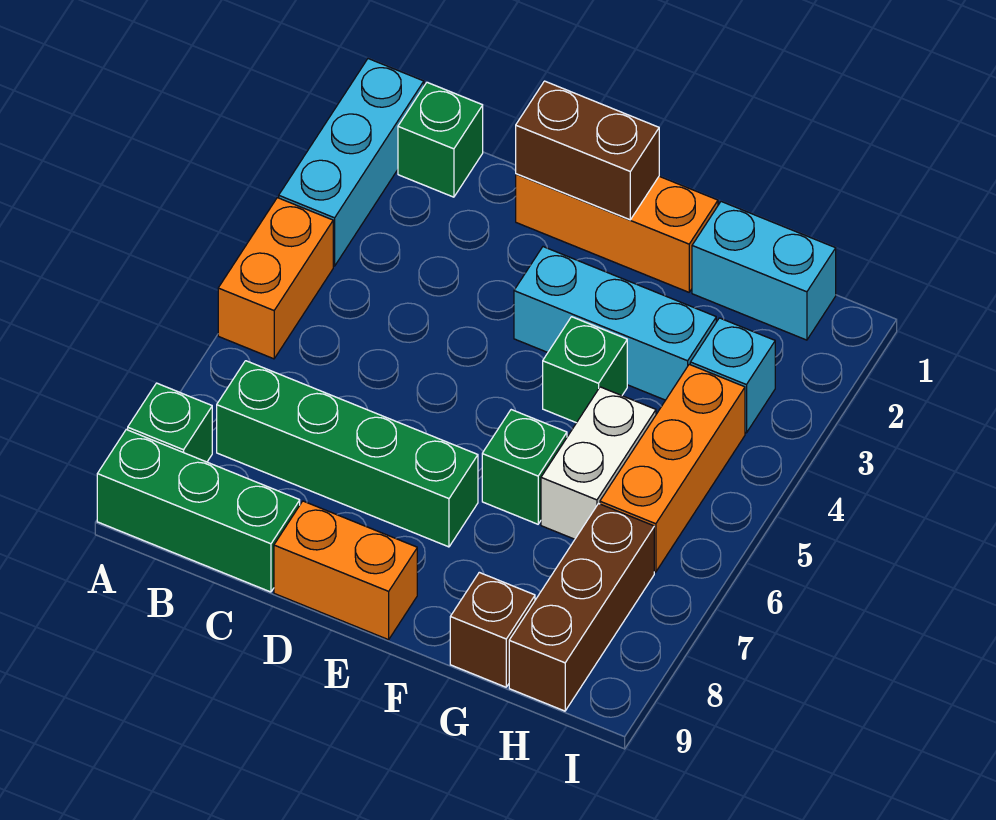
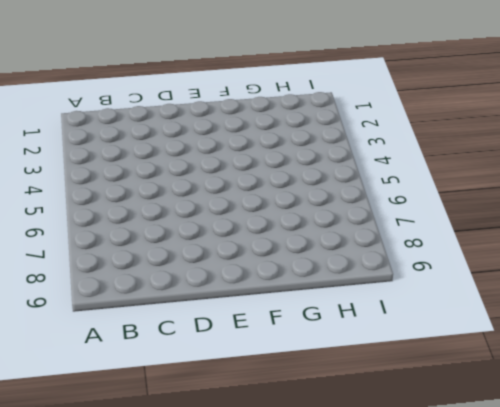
none -> cyan 1x3 brick [279,59,424,266]
none -> orange 1x2 brick [218,198,333,359]
none -> green 1x1 brick [128,383,212,462]

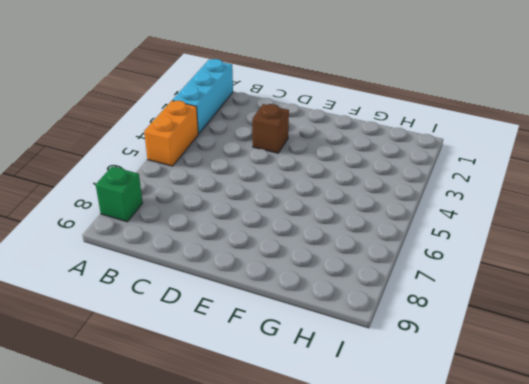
brown 1x1 brick [252,104,289,153] -> brown 1x1 brick moved to [450,572,535,687]
none -> green 1x3 brick [97,430,300,592]
none -> green 1x1 brick [398,82,483,197]
none -> green 1x4 brick [217,361,478,547]

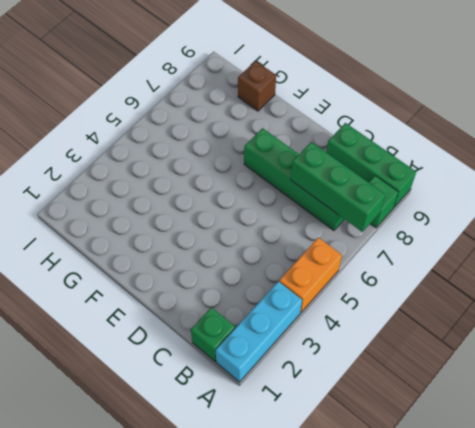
green 1x3 brick [291,142,385,232] -> none
none -> orange 1x3 brick [516,174,718,292]
none -> orange 1x2 brick [274,501,417,640]
none -> cyan 1x3 brick [514,247,716,400]

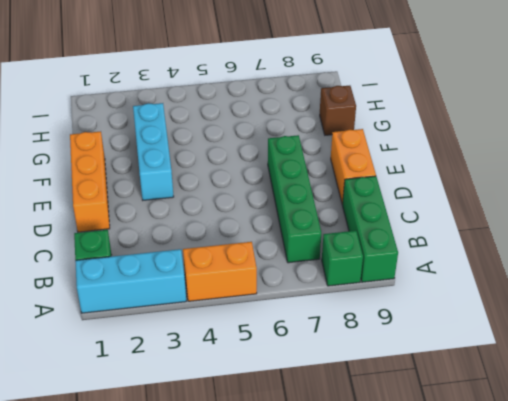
none -> green 1x1 brick [543,317,627,423]
none -> green 1x1 brick [482,410,567,524]
none -> cyan 1x2 brick [692,202,836,340]

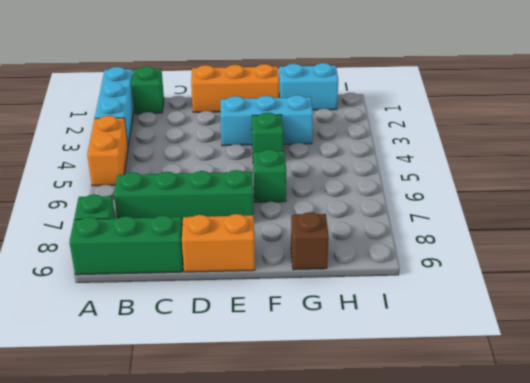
none -> white 1x2 brick [541,387,656,539]
none -> cyan 1x1 brick [690,318,775,433]
none -> orange 1x3 brick [600,364,745,572]

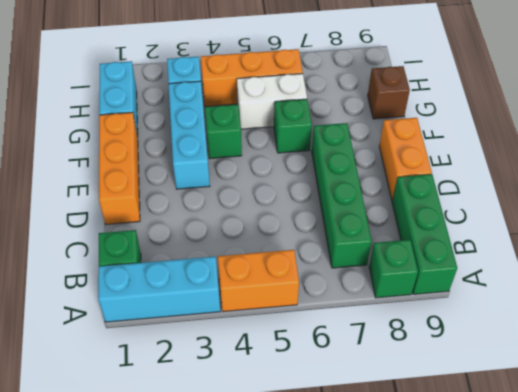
none -> brown 1x3 brick [509,504,654,711]
none -> brown 1x2 brick [516,81,659,220]

